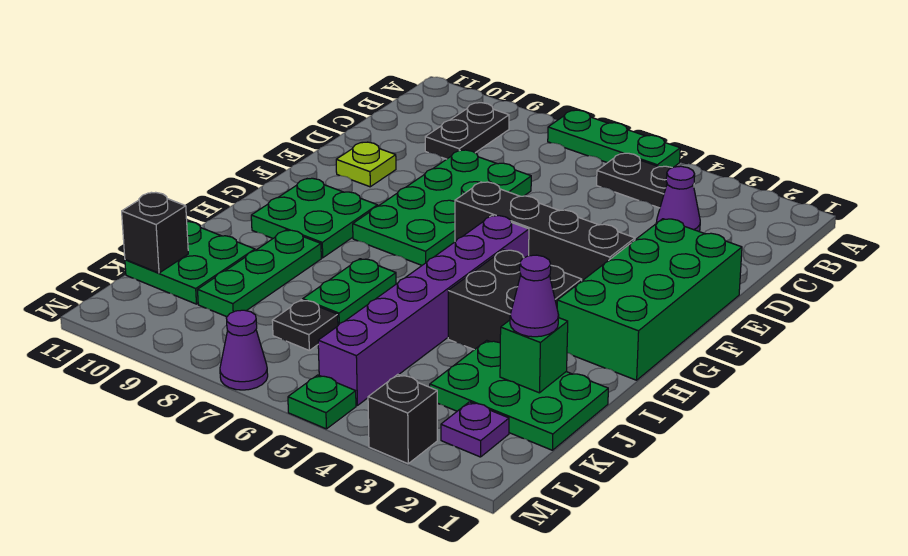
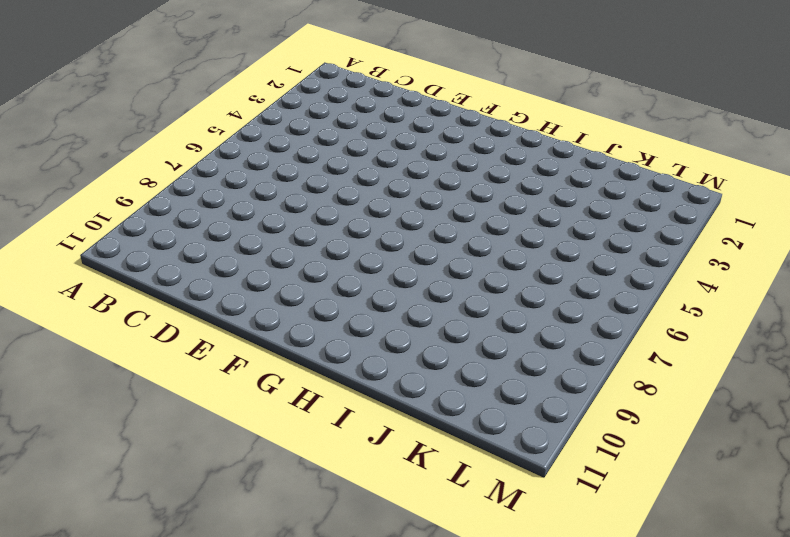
none -> green 1x3 plate [548,110,680,168]
none -> black 1x2 plate [597,153,694,208]
none -> black 1x2 plate [425,103,509,159]

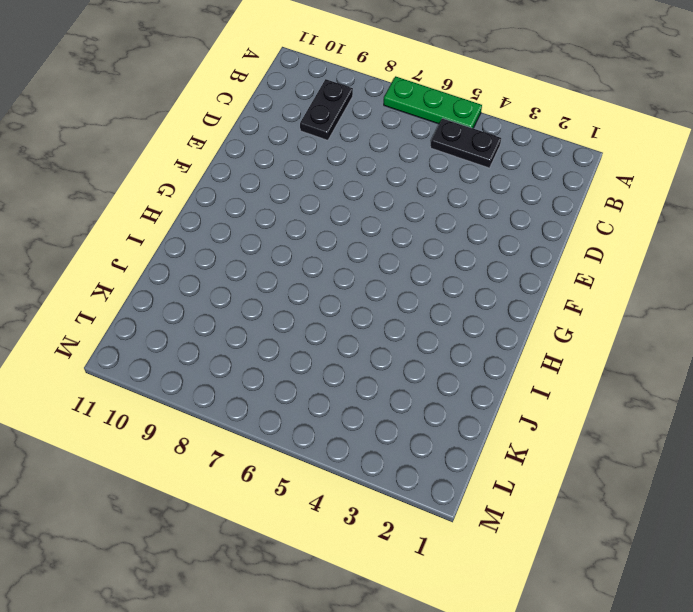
none -> purple 1x1 cone [656,166,700,232]
none -> green 2x4 plate [353,150,531,265]
none -> green 2x4 brick [557,219,742,380]

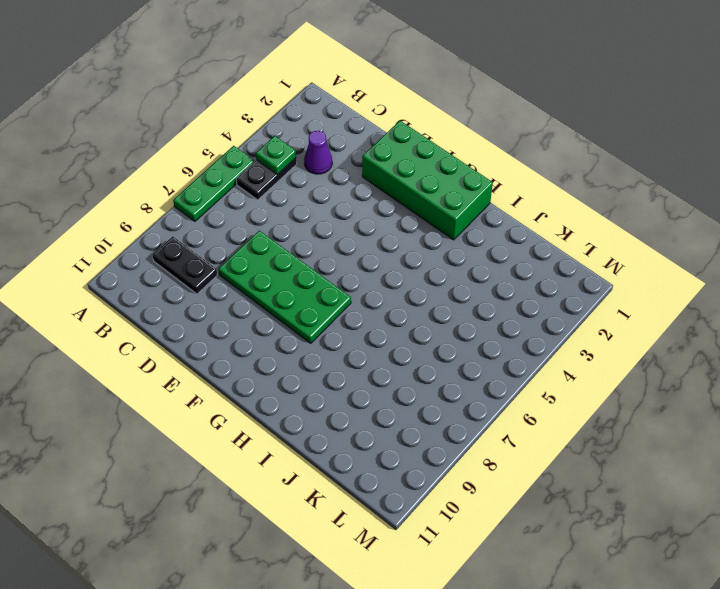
green 1x1 plate [256,136,296,175] -> green 1x1 plate moved to [288,375,356,429]
none -> lime 1x1 plate [336,142,396,187]
none -> black 1x4 brick [455,182,635,281]
none -> purple 1x6 brick [318,215,529,405]

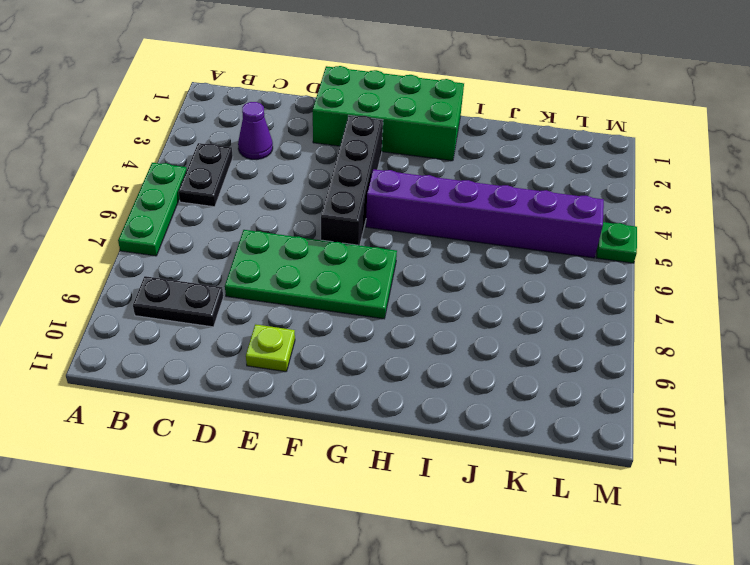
none -> green 2x2 plate [251,178,378,258]
none -> black 2x2 brick [448,250,582,350]
none -> green 1x2 plate [303,259,396,325]

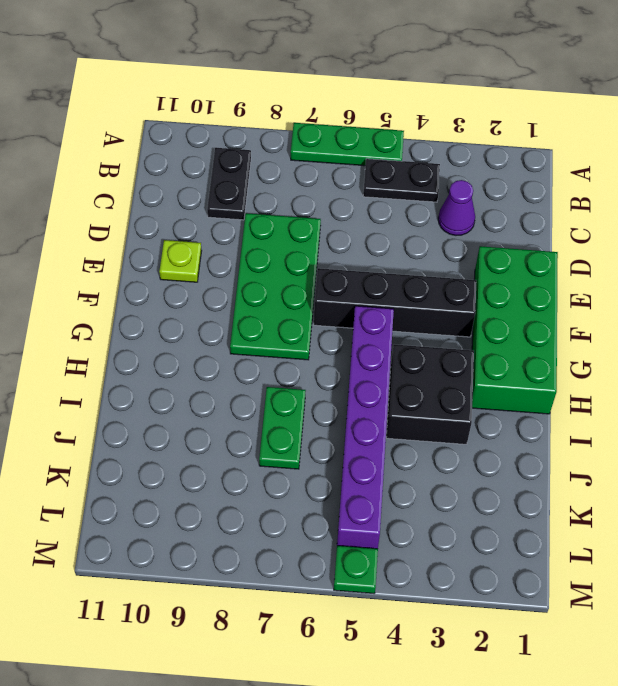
none -> green 2x2 plate [251,178,378,258]
none -> green 1x3 plate [197,230,321,317]
none -> green 2x3 plate [430,340,608,450]

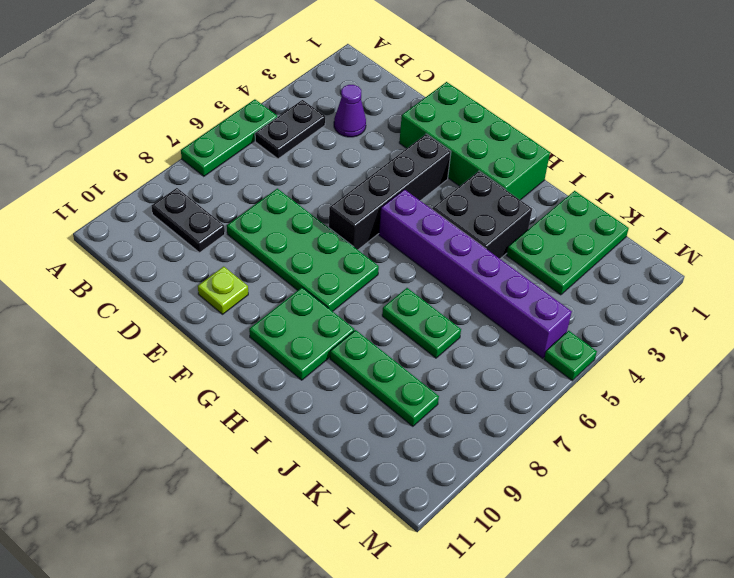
none -> green 2x2 plate [125,222,255,304]
none -> black 1x1 plate [272,300,338,350]
none -> purple 1x1 plate [441,402,509,457]

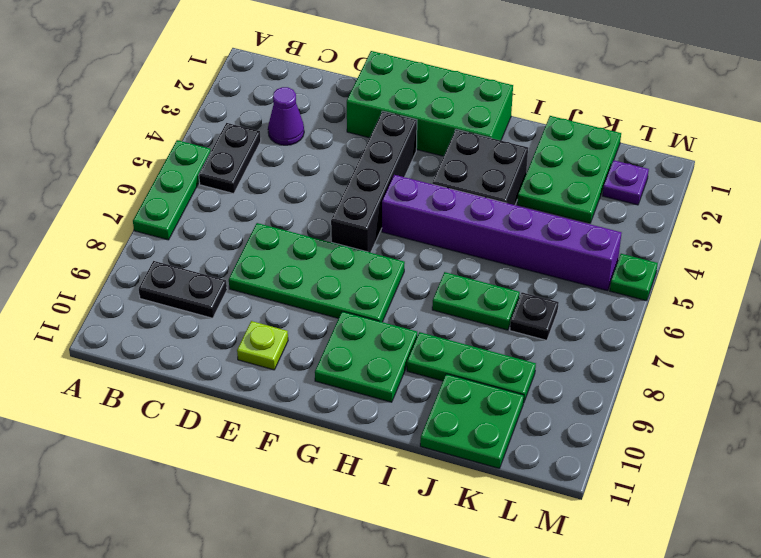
none -> black 1x1 brick [368,374,437,464]
none -> purple 1x1 cone [220,310,268,390]
none -> green 1x1 brick [500,318,568,393]

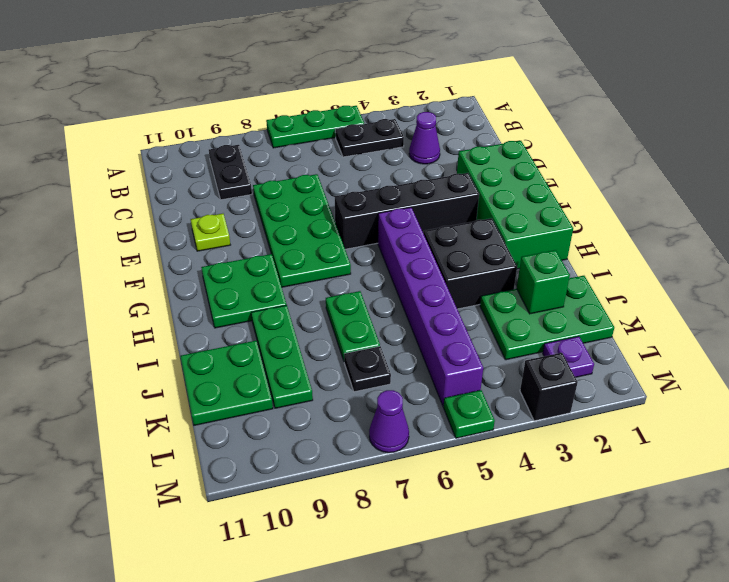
none -> black 1x1 brick [122,192,188,273]
none -> purple 1x1 cone [510,255,559,337]

